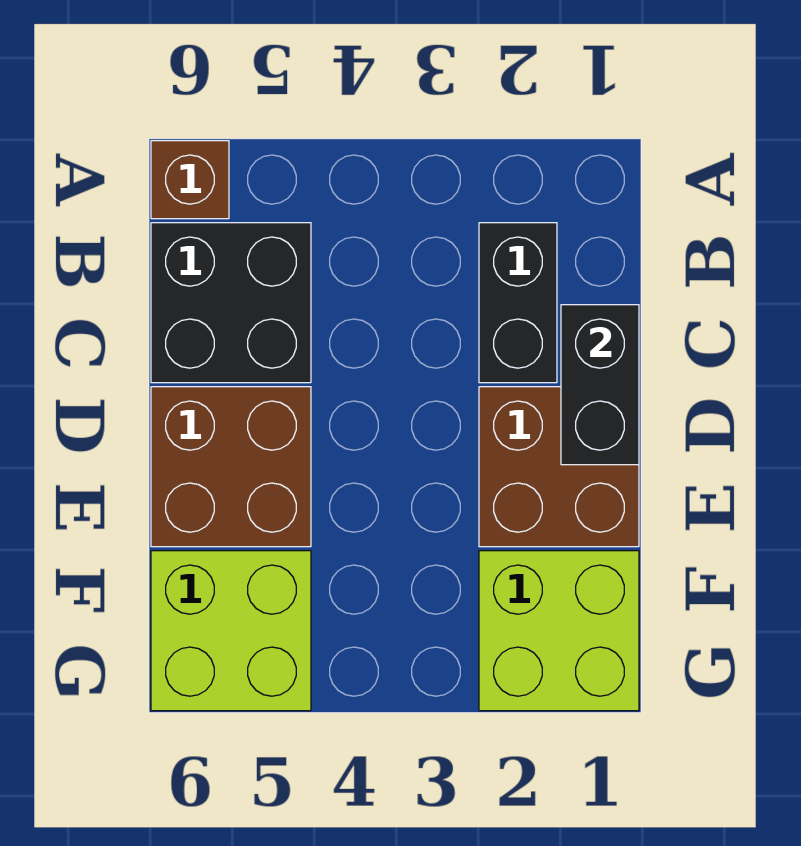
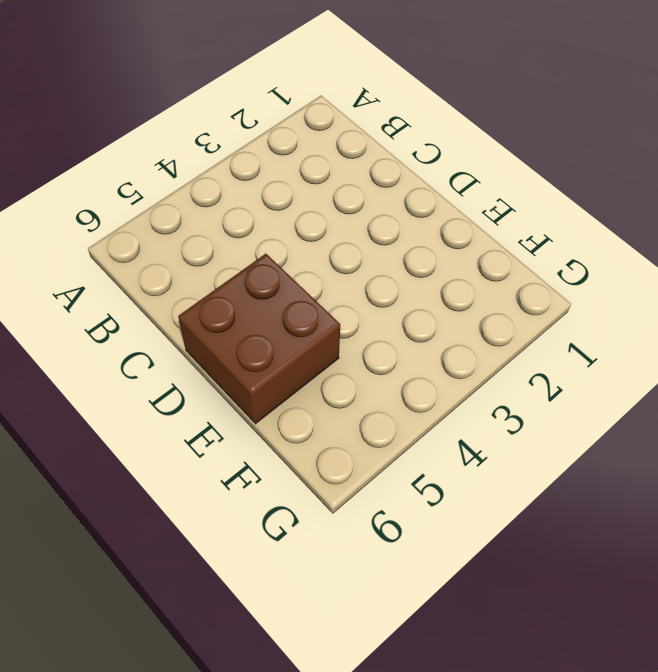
none -> brown 1x1 brick [151,141,229,219]
none -> black 1x2 brick [479,223,557,383]

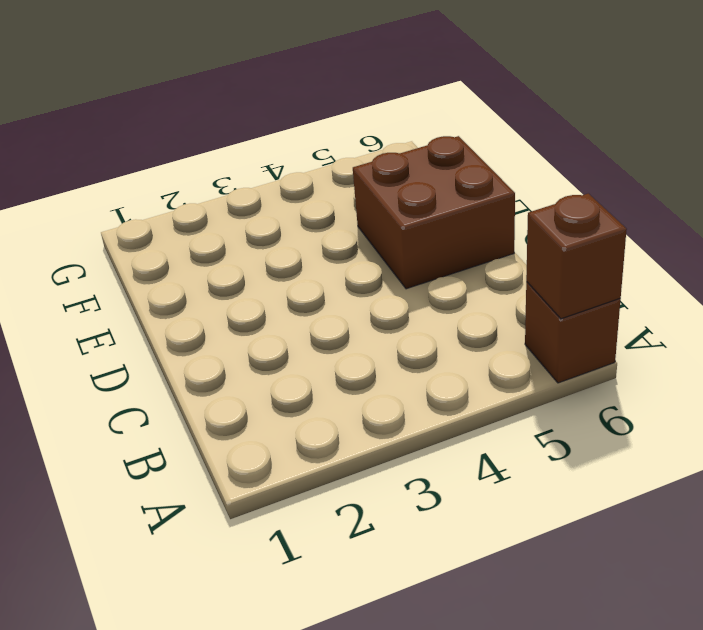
brown 1x1 brick [526,193,627,319] -> none
none -> black 1x2 brick [479,223,557,383]
none -> black 2x2 brick [151,223,311,383]

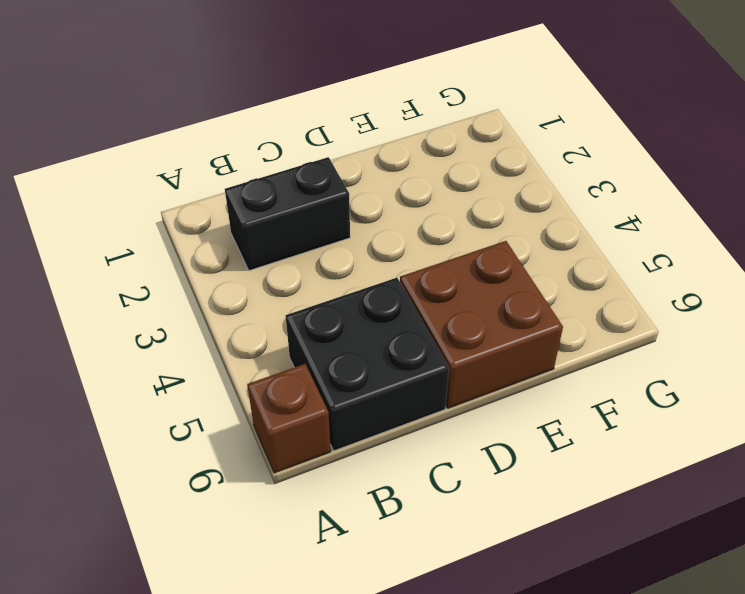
none -> brown 2x2 brick [479,387,639,547]
none -> lime 2x2 brick [479,551,639,711]

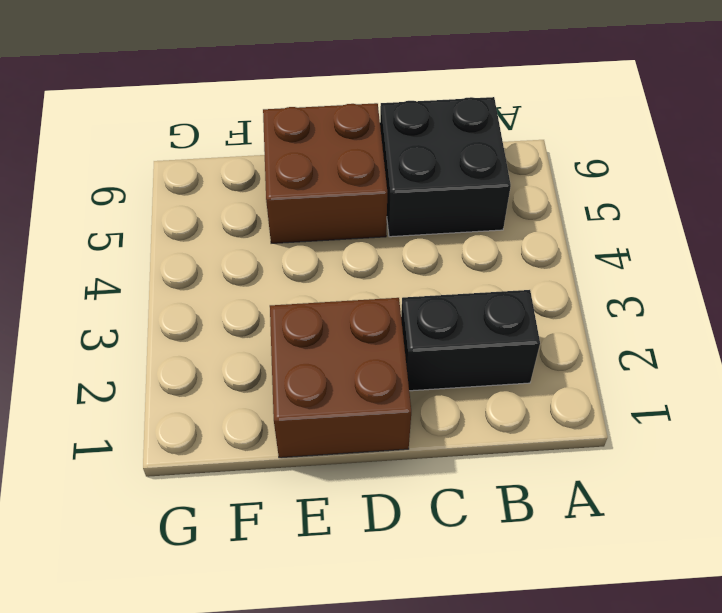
none -> brown 1x1 brick [151,141,229,219]
none -> lime 2x2 brick [479,551,639,711]

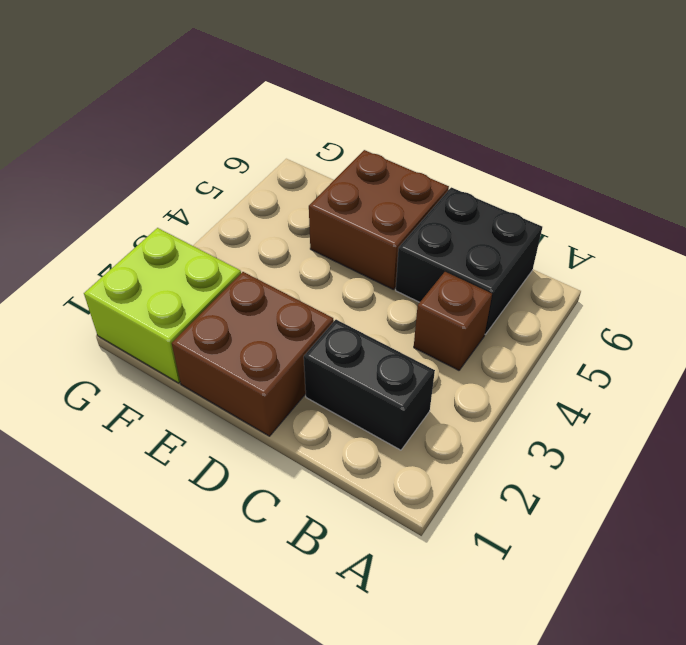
brown 1x1 brick [414,272,492,370] -> brown 1x1 brick moved to [151,141,229,219]
none -> lime 2x2 brick [151,551,311,711]
none -> black 1x2 brick [561,305,639,465]

